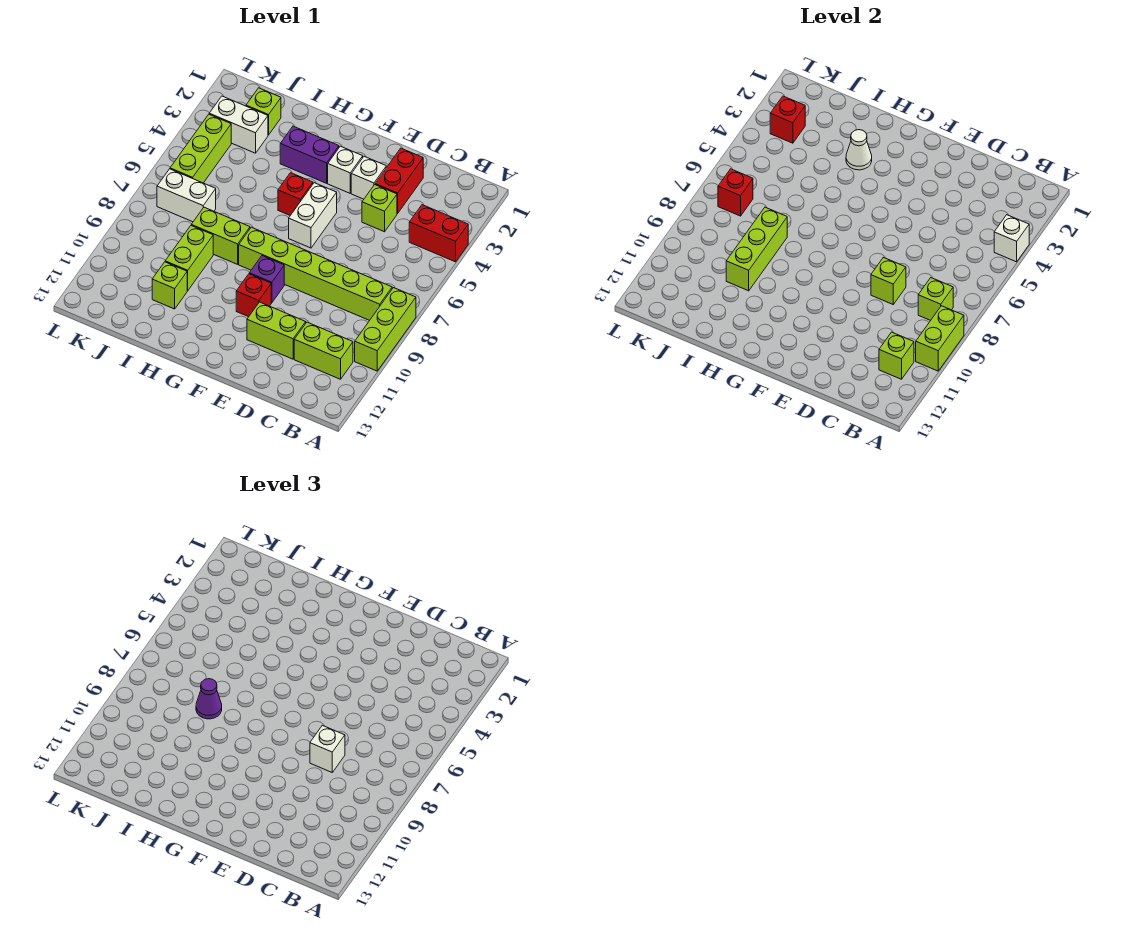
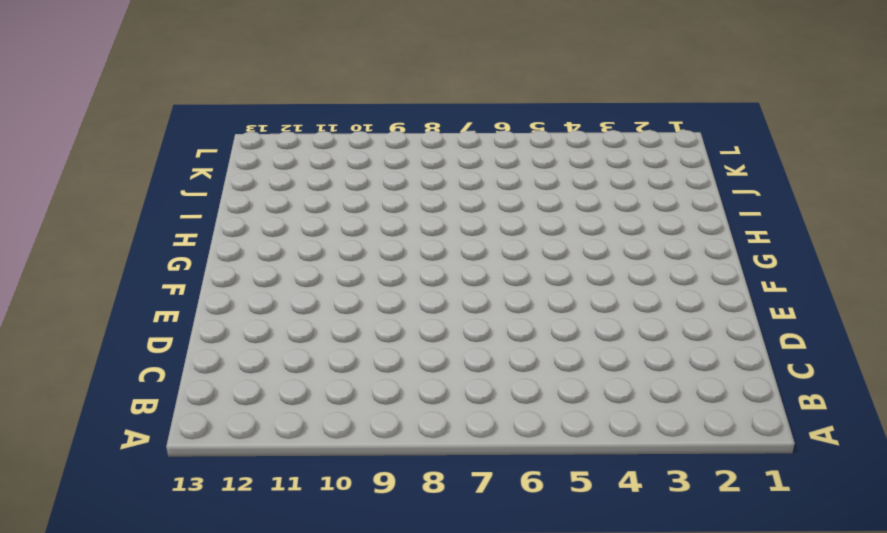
none -> red 1x2 brick [409,205,468,262]
none -> lime 1x3 brick [355,288,416,371]
none -> lime 1x6 brick [239,227,392,321]
none -> lime 1x2 brick [294,322,353,379]

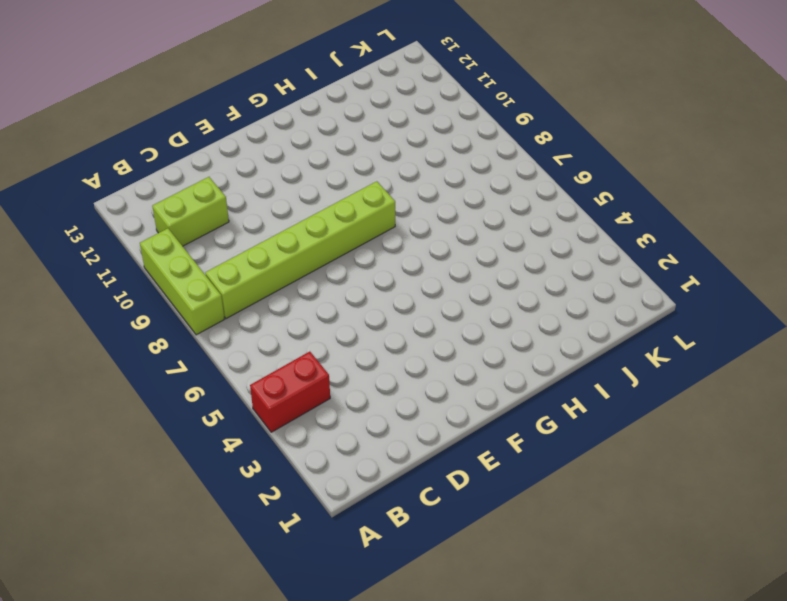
none -> red 1x2 brick [375,148,423,213]
none -> lime 1x1 brick [362,185,397,232]
none -> lime 1x2 brick [247,302,306,359]
none -> white 1x1 brick [351,156,386,199]

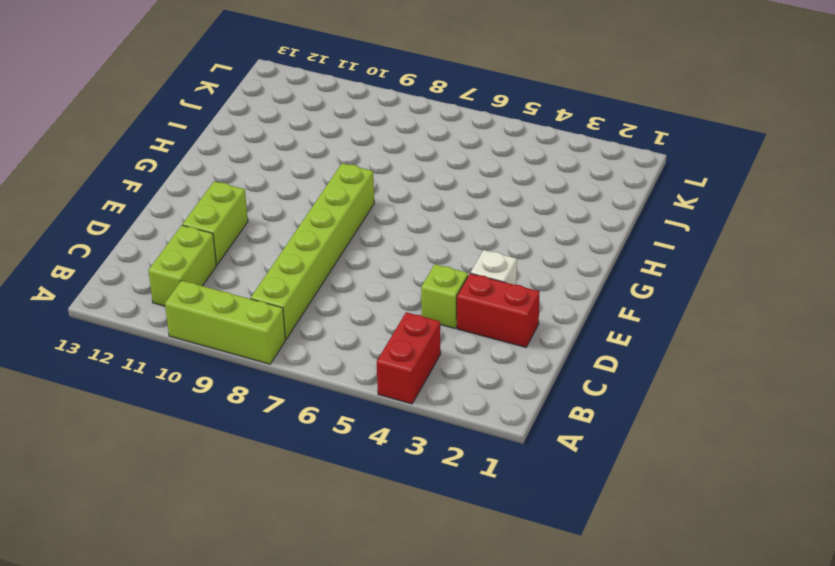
none -> white 1x1 brick [328,146,363,193]
none -> white 1x2 brick [289,183,337,248]
none -> purple 1x1 brick [249,256,284,303]
none -> red 1x1 brick [236,274,271,317]

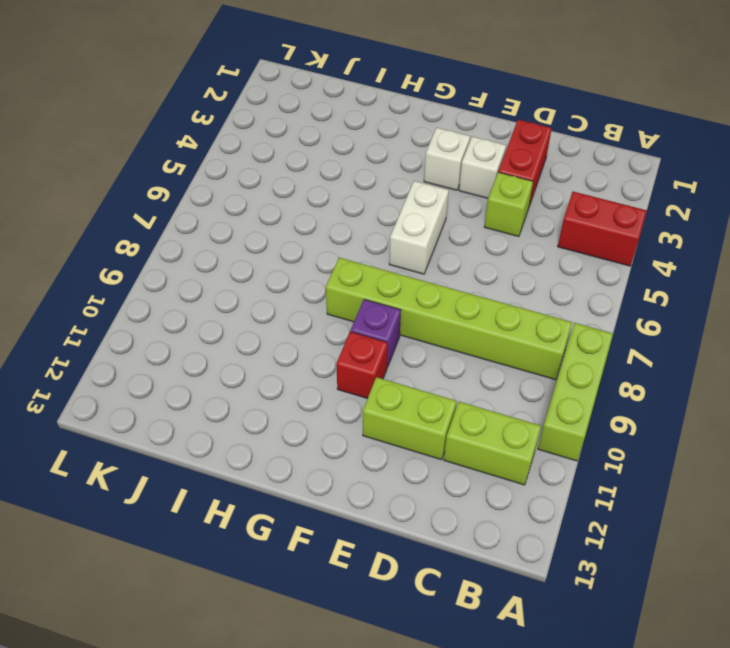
none -> purple 1x2 brick [280,126,339,183]
none -> red 1x1 brick [278,173,313,215]
none -> lime 1x2 brick [191,207,250,264]
none -> lime 1x2 brick [165,226,213,291]

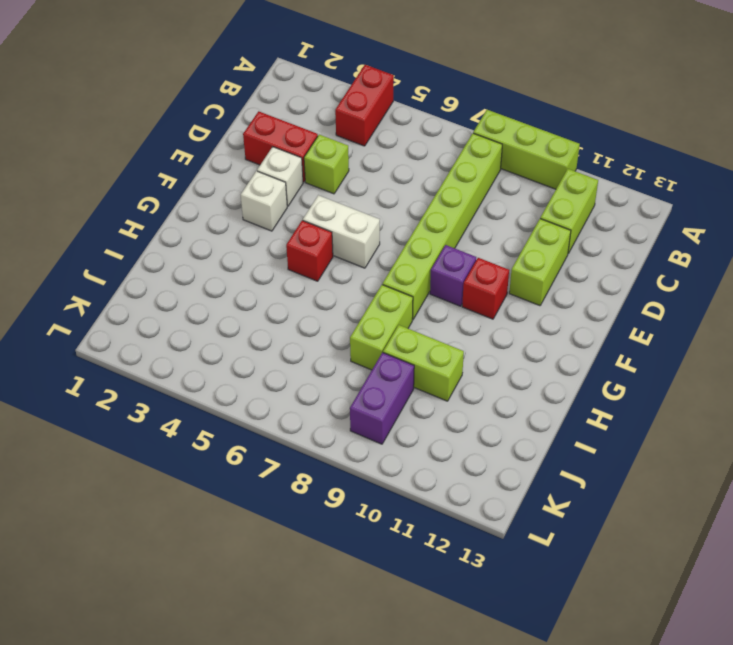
purple 1x2 brick [350,353,414,444] -> purple 1x2 brick moved to [280,126,339,183]
none -> lime 1x1 brick [152,262,187,309]
none -> lime 1x1 brick [246,88,281,135]
none -> white 1x2 brick [209,96,268,153]
none -> white 1x2 brick [157,169,216,222]

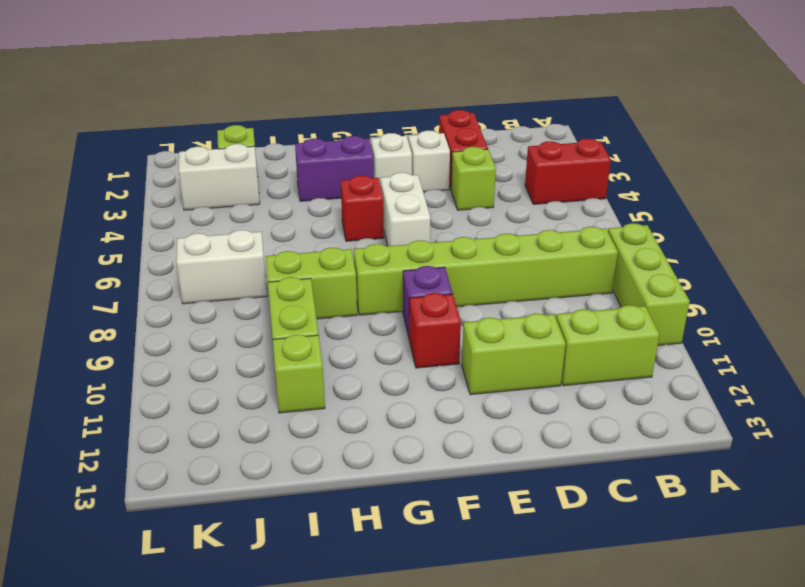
none -> lime 1x3 brick [170,114,231,183]
none -> white 1x1 brick [994,215,1029,262]
none -> lime 1x2 brick [916,306,964,371]
none -> lime 1x1 brick [918,278,953,321]

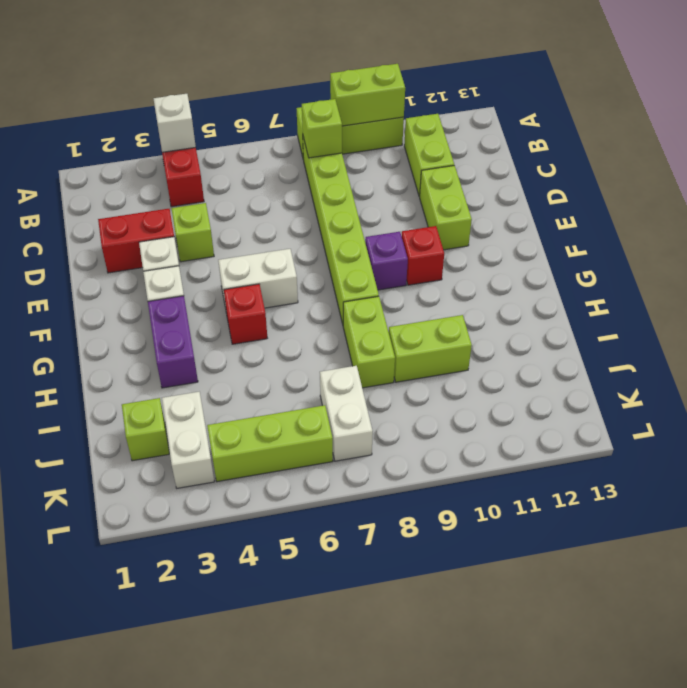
none -> lime 1x1 brick [152,262,187,309]
none -> lime 1x1 brick [879,332,914,379]
none -> lime 1x1 brick [871,257,906,304]
none -> white 1x1 cone [846,130,872,170]

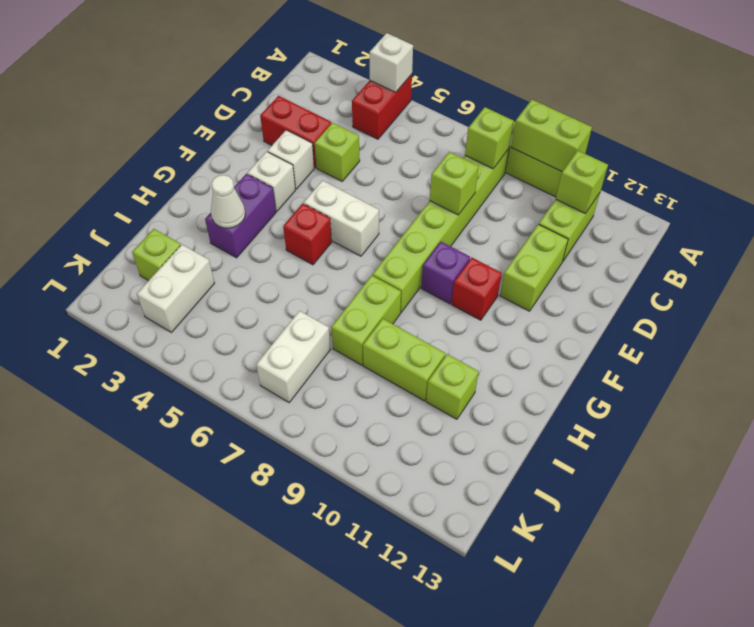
none -> lime 1x3 brick [170,114,231,183]
none -> lime 1x3 brick [726,207,787,291]
none -> red 1x1 brick [770,96,805,143]
none -> red 1x1 brick [718,169,753,216]

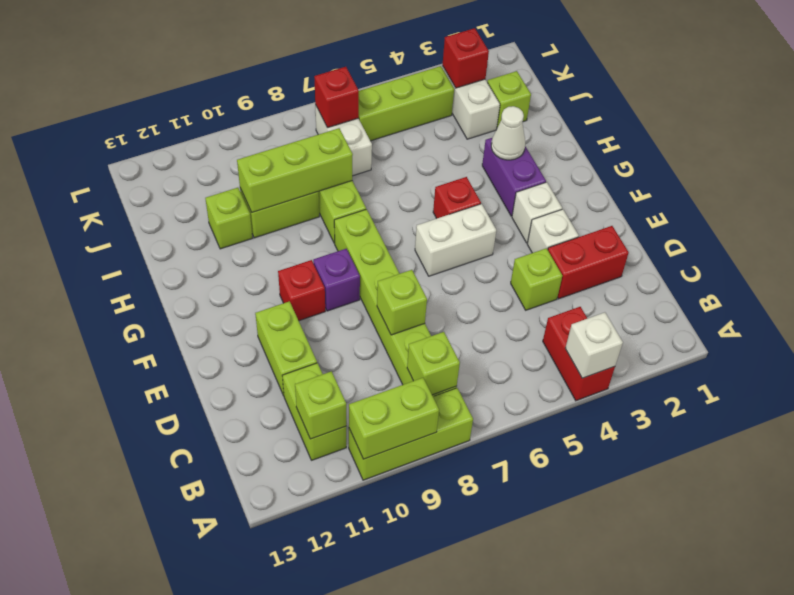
none -> white 1x1 brick [310,725,345,772]
none -> purple 1x1 cone [196,679,222,719]

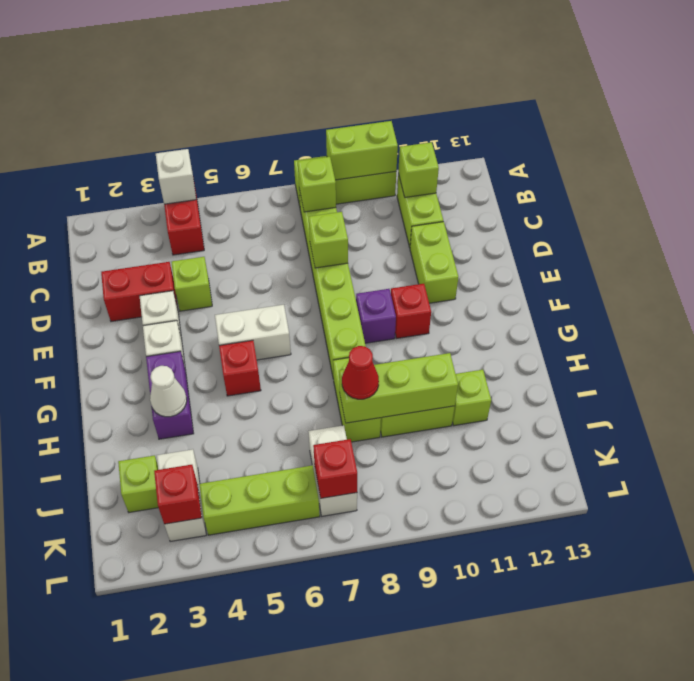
red 1x1 cone [342,346,379,399] -> purple 1x1 cone [196,679,222,719]
none -> white 1x1 brick [310,725,345,772]

